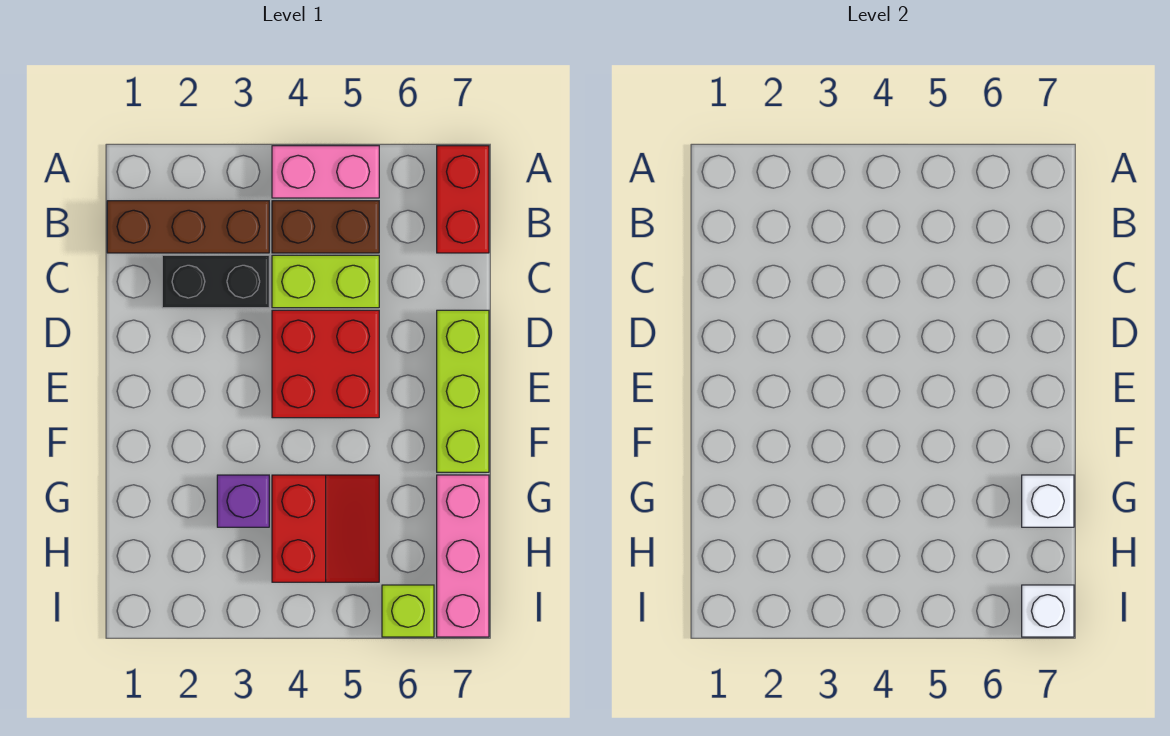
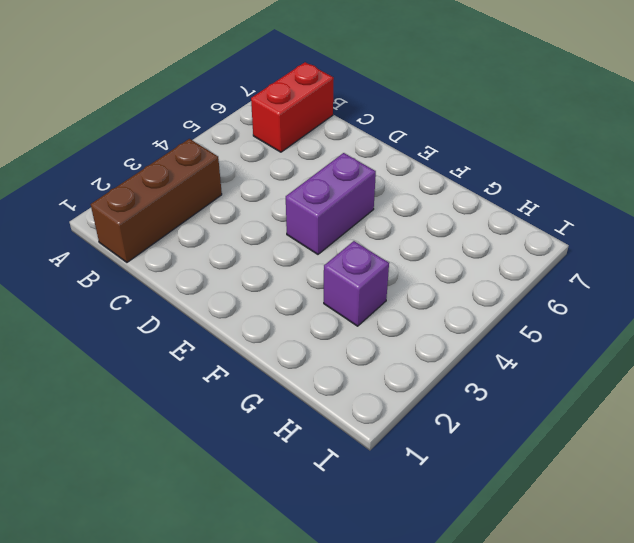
red 1x2 brick [251,62,334,152] -> red 1x2 brick turned to [437,146,489,253]
purple 1x2 brick [286,153,376,254] -> red 2x2 brick [272,310,379,418]
none -> pink 1x2 brick [272,146,379,198]
none -> brown 1x2 brick [272,201,379,253]
none -> black 1x2 brick [162,255,269,308]

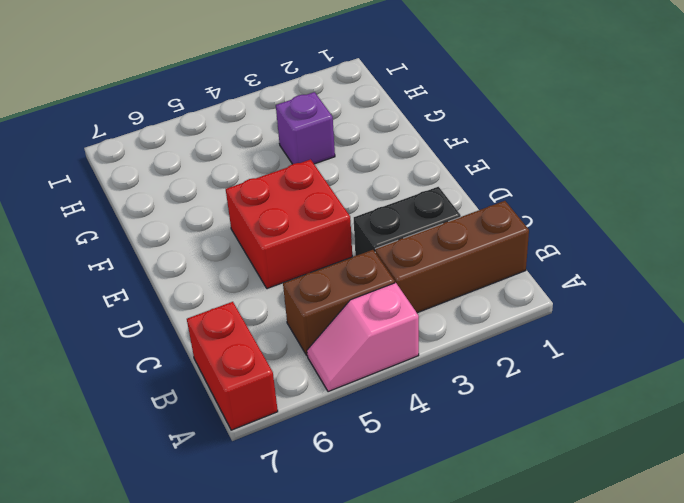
pink 1x2 slope [307,283,419,392] -> pink 1x2 brick [272,146,379,198]
none -> lime 1x2 brick [272,255,379,308]
none -> lime 1x3 brick [437,310,489,472]
none -> red 2x2 slope [272,475,379,582]

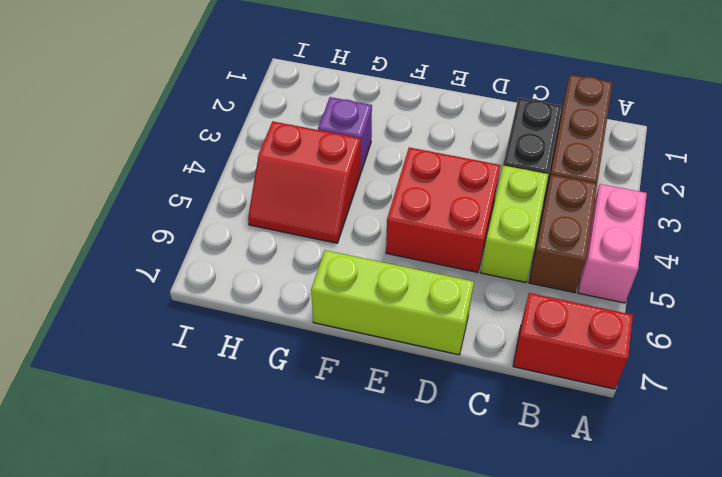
none -> pink 1x3 brick [437,475,489,637]
none -> lime 1x1 brick [382,585,434,637]
none -> white 1x1 brick [1022,475,1074,527]

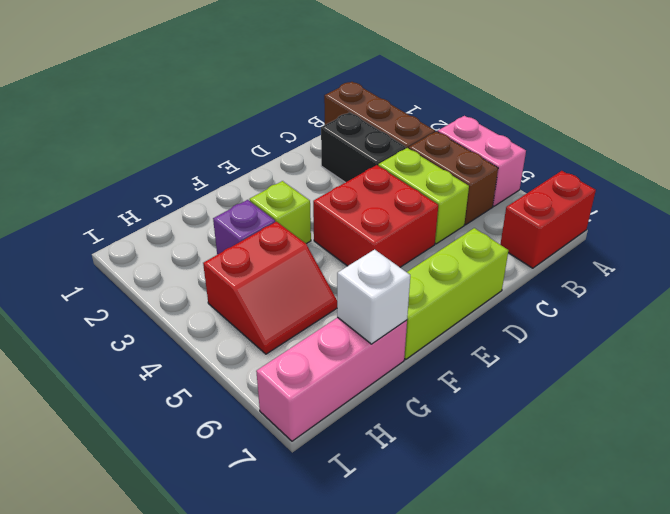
lime 1x1 brick [250,181,311,244] -> lime 1x1 brick moved to [382,585,434,637]
none -> white 1x1 brick [1022,585,1074,637]

